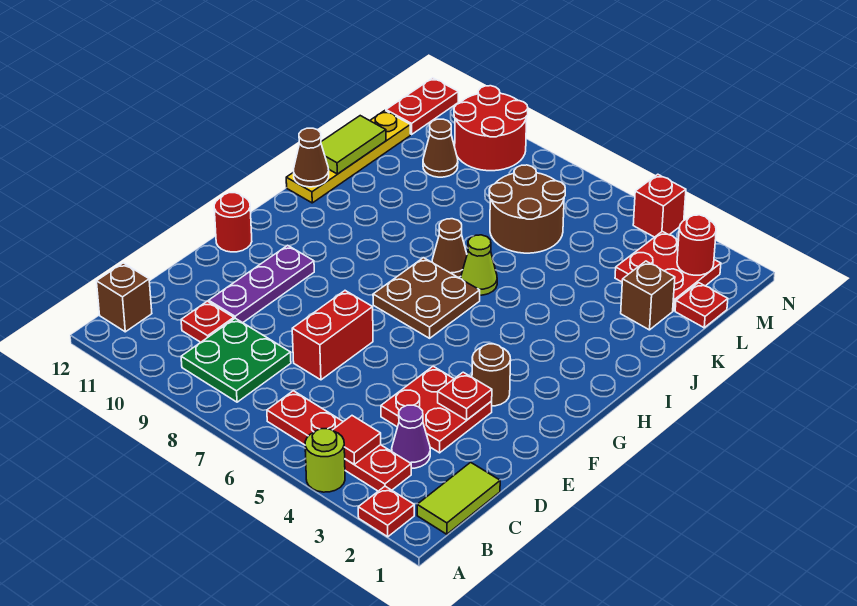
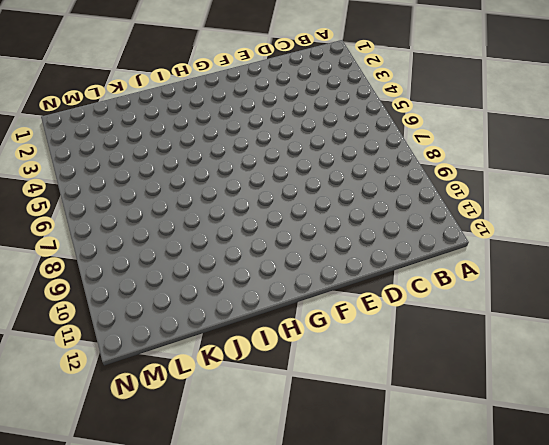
none -> red 1x1 plate [358,486,414,537]
none -> lime 1x1 round brick [305,429,345,492]
none -> lime 1x2 tile [417,462,500,534]
none -> red 1x4 plate [267,391,411,491]

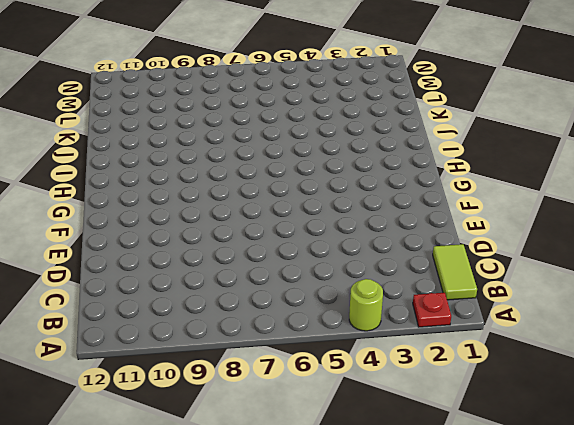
none -> red 1x4 plate [267,391,411,491]
none -> green 2x2 plate [181,318,291,402]
none -> brown 1x1 brick [97,263,152,332]
none -> purple 1x1 cone [392,405,430,468]

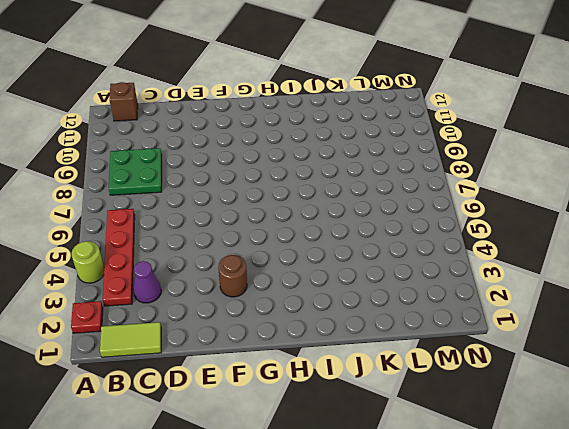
none -> red 1x1 plate [181,301,234,342]
none -> red 2x2 plate [381,366,492,453]
none -> red 1x2 brick [292,291,373,380]
none -> purple 1x3 plate [209,245,314,323]

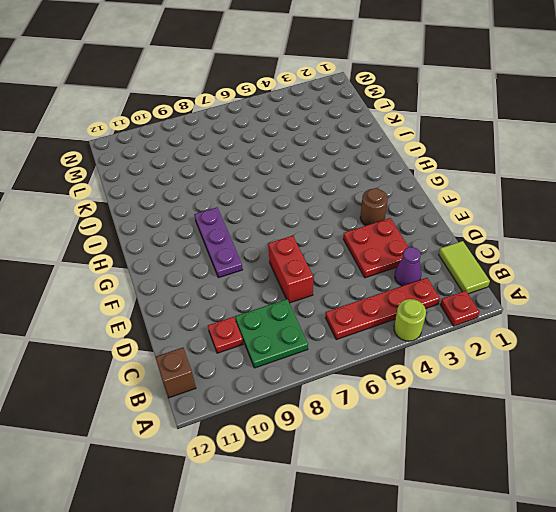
purple 1x3 plate [194,207,243,278] -> purple 1x3 plate moved to [209,245,314,323]
none -> red 1x1 round brick [214,193,252,252]
none -> brown 2x2 plate [373,258,480,338]
none -> lime 1x1 cone [461,235,497,295]
none -> brown 1x1 cone [432,219,467,278]

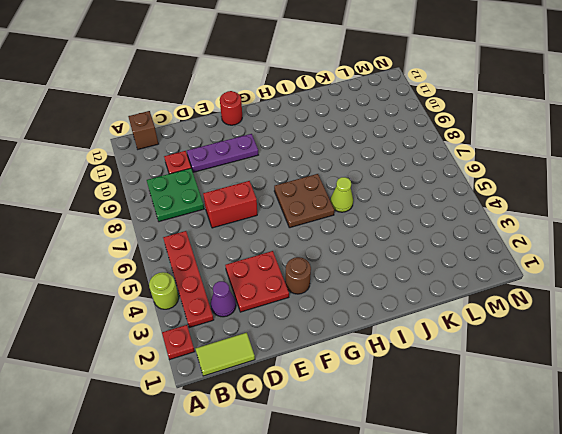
none -> brown 1x1 cone [432,219,467,278]
none -> yellow 1x4 plate [286,111,410,203]
none -> brown 1x1 brick [621,261,675,330]
none -> brown 2x2 round brick [489,165,565,253]

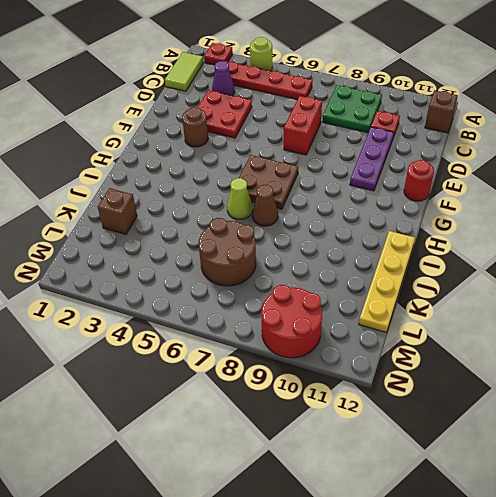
none -> red 1x1 plate [675,283,728,328]
none -> red 2x2 plate [615,231,721,311]
none -> brown 1x1 cone [423,119,458,177]
none -> red 1x2 plate [386,78,458,134]

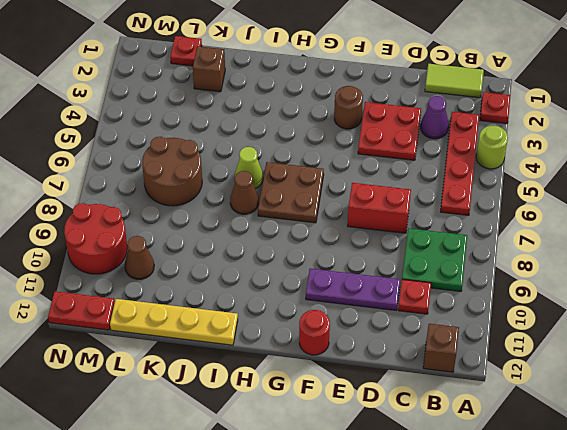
none -> red 2x2 plate [615,231,721,311]
none -> red 1x1 brick [633,174,686,237]
none -> red 1x1 tile [333,416,381,464]
none -> red 1x1 plate [438,372,492,420]

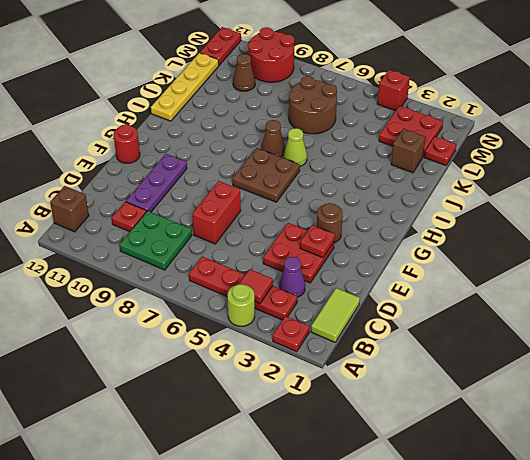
none -> brown 1x1 cone [294,128,329,187]
none -> lime 1x2 tile [321,116,386,174]
none -> red 1x1 round brick [677,215,716,275]

